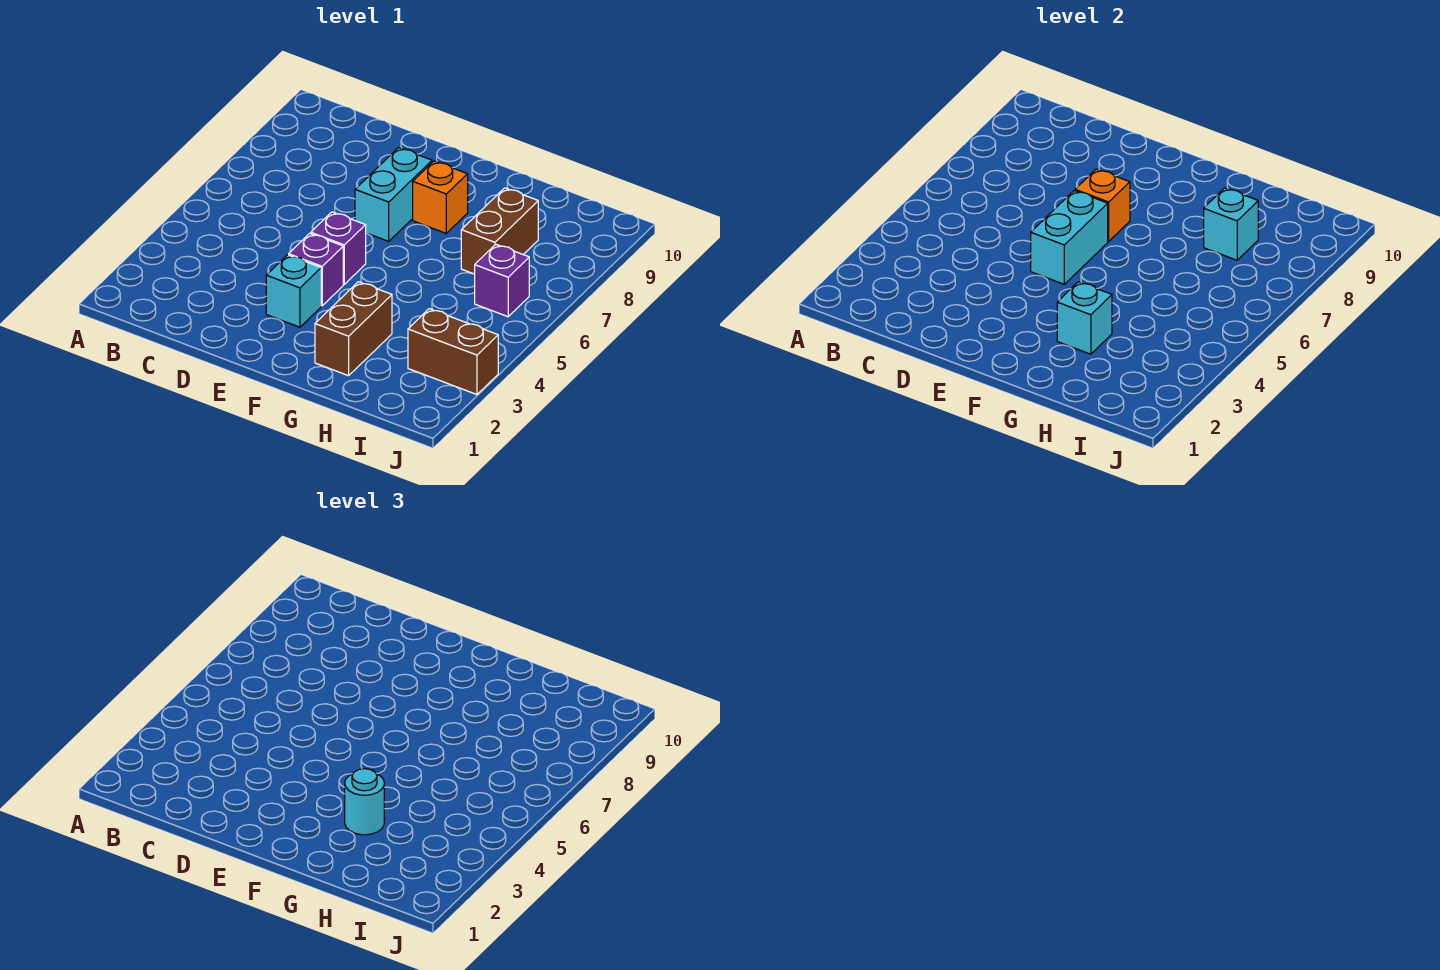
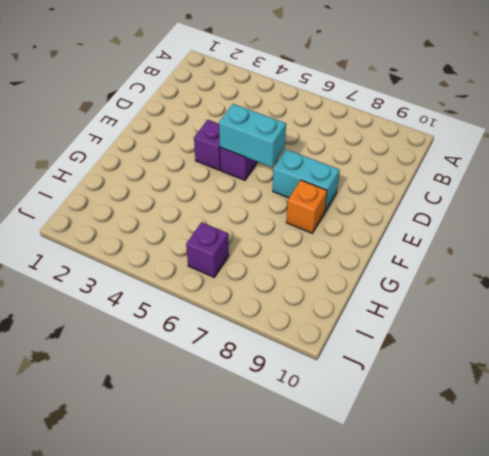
none -> cyan 1x1 brick [266,255,321,327]
none -> brown 1x2 brick [315,282,392,376]
none -> brown 1x2 brick [461,188,538,274]

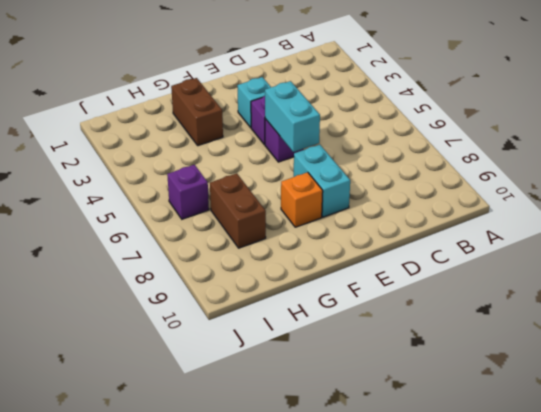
none -> brown 1x2 brick [408,309,498,394]
none -> orange 1x1 brick [1075,169,1130,241]
none -> cyan 1x1 brick [1057,282,1112,354]

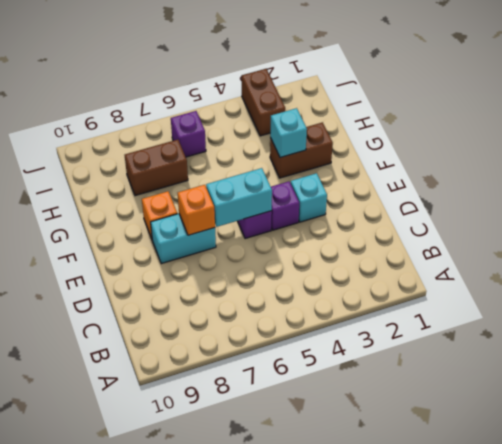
none -> cyan 1x1 brick [1204,188,1258,260]
none -> cyan 1x1 round brick [345,769,384,835]

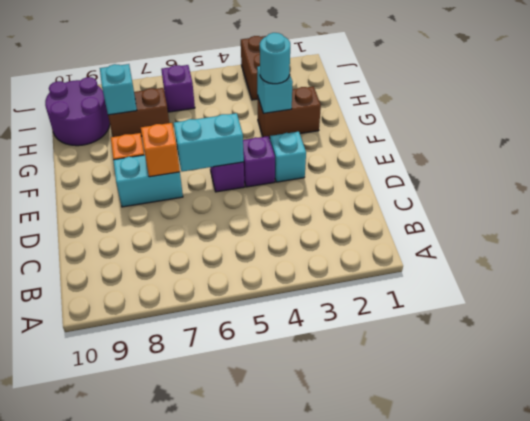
purple 2x2 round brick [45,77,110,146] -> none

